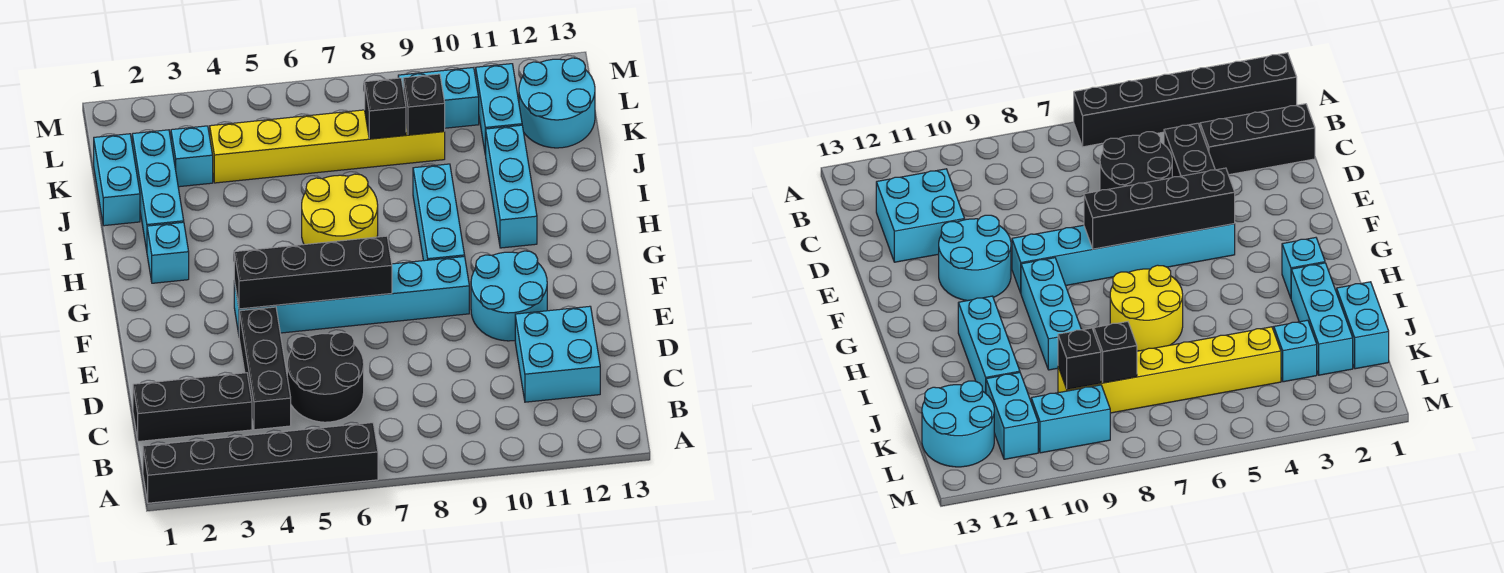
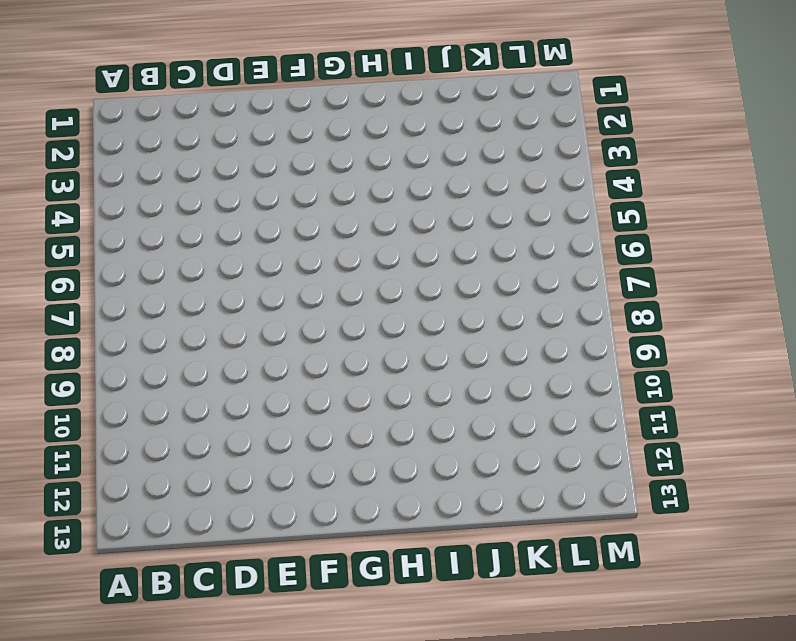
none -> black 1x6 brick [143,423,378,503]
none -> black 1x3 brick [133,373,252,442]
none -> black 1x3 brick [239,307,291,430]

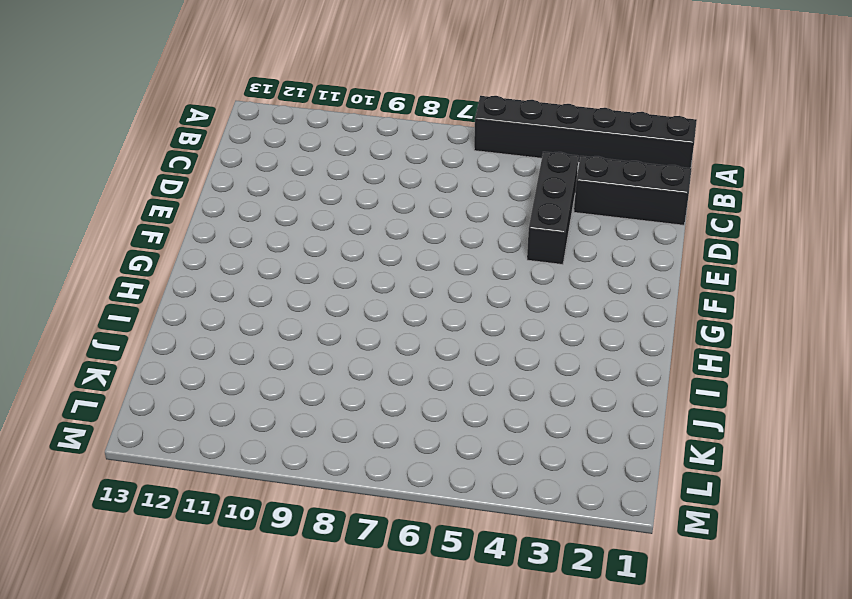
none -> black 2x2 round brick [287,332,364,422]
none -> cyan 2x2 brick [515,306,600,402]
none -> cyan 2x2 round brick [471,251,547,341]

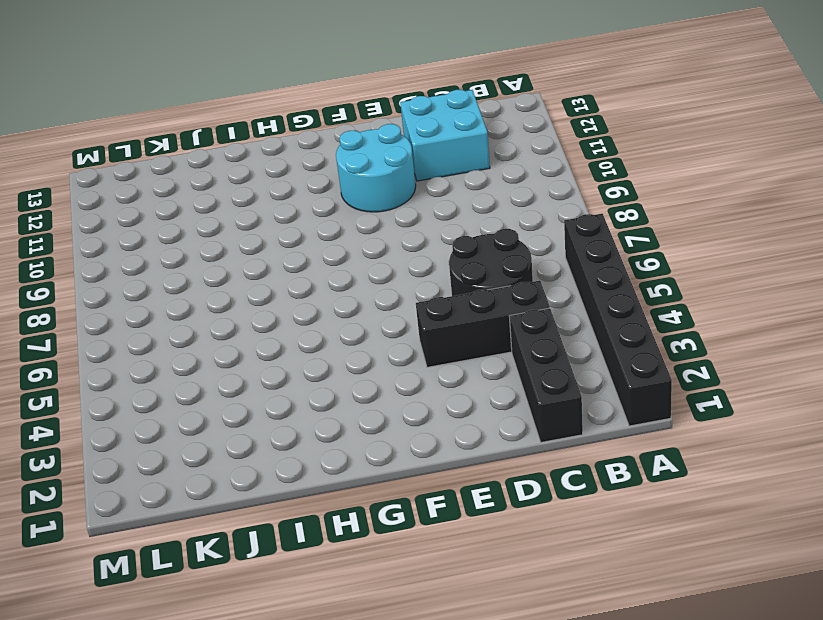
none -> cyan 1x6 brick [234,257,469,334]
none -> cyan 1x3 brick [413,164,465,261]
none -> cyan 1x1 brick [147,222,189,283]

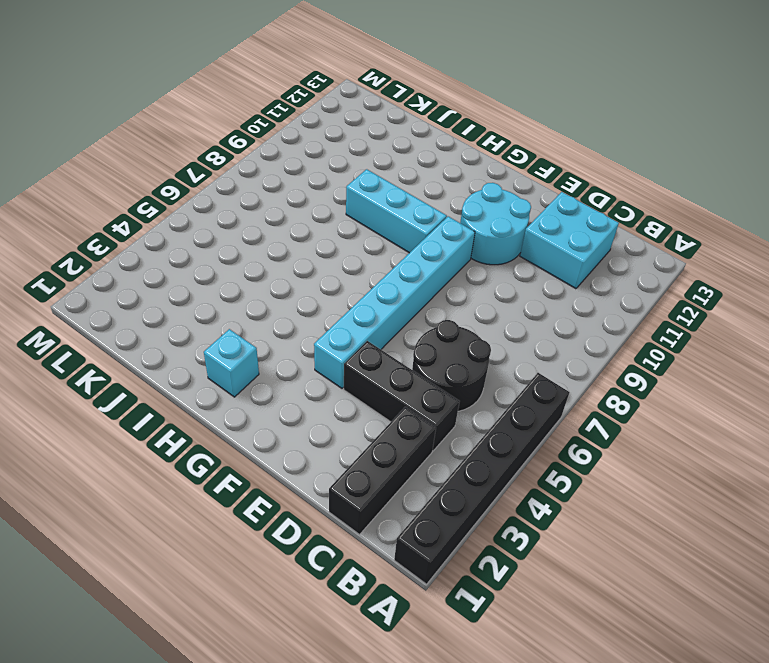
none -> yellow 2x2 round brick [302,174,378,244]
none -> cyan 1x3 brick [486,125,537,248]
none -> cyan 1x3 brick [132,130,184,250]

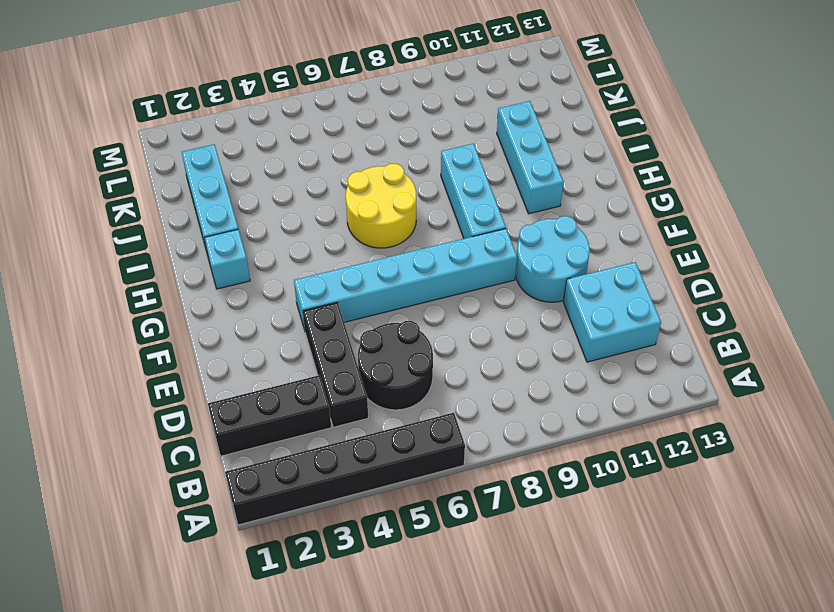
none -> cyan 1x2 brick [94,134,140,226]
none -> cyan 1x1 brick [171,126,213,187]
none -> yellow 1x6 brick [210,110,445,183]

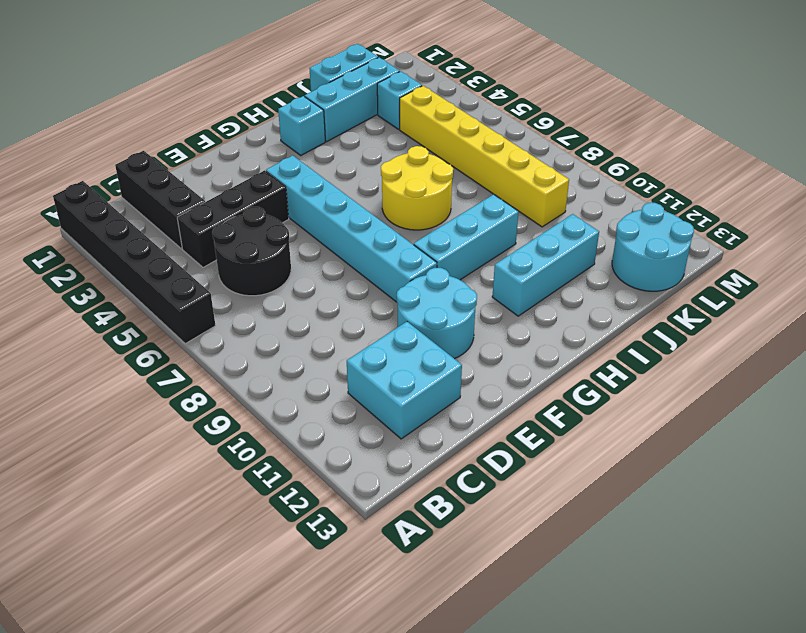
none -> cyan 1x2 brick [476,64,522,155]
none -> cyan 1x2 brick [398,68,479,128]
none -> black 1x4 brick [234,236,392,309]

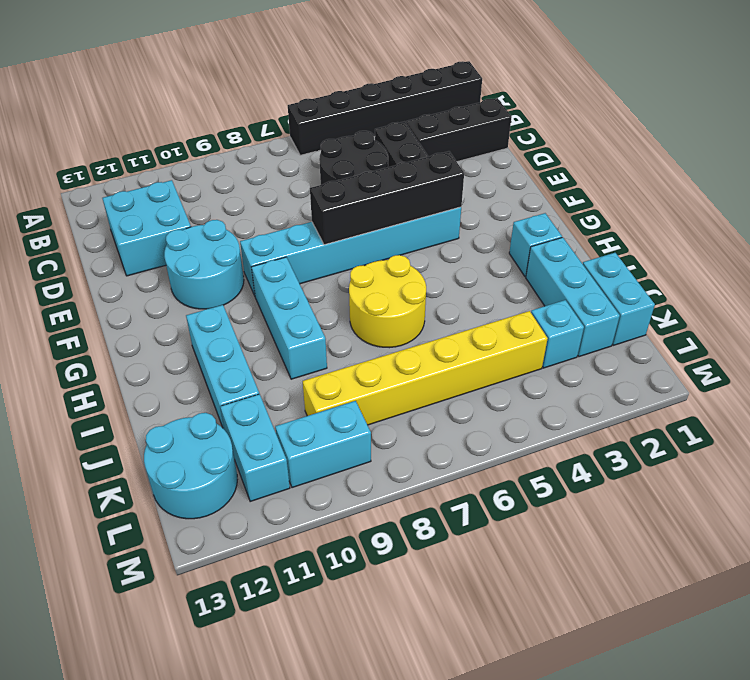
none -> black 1x1 brick [365,78,406,139]
none -> black 1x1 brick [403,74,445,135]

